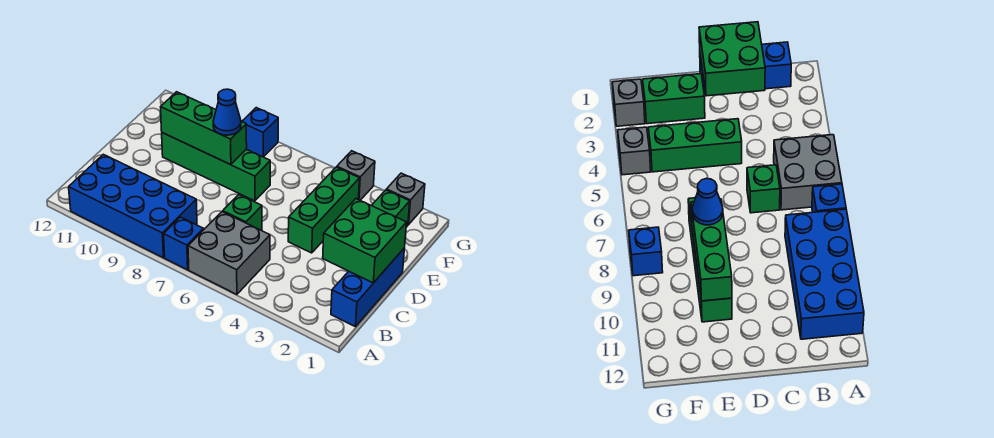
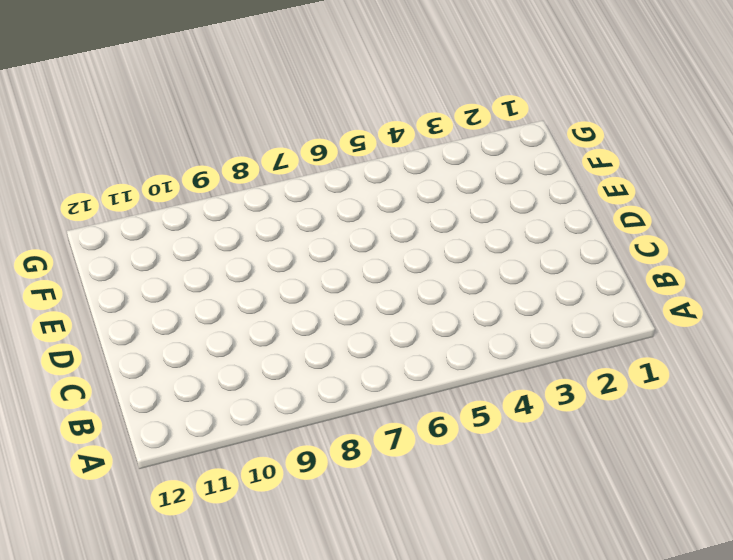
none -> grey 2x2 brick [188,212,270,295]
none -> blue 1x1 brick [164,217,204,270]
none -> blue 2x4 brick [69,154,197,258]

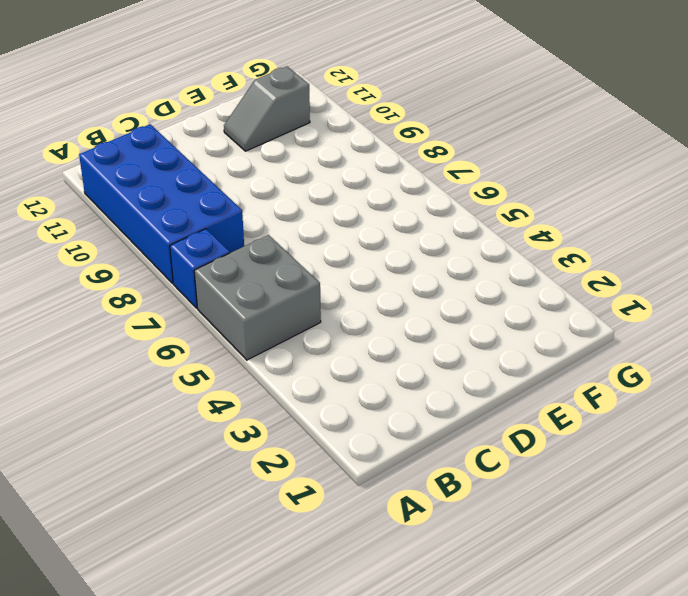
grey 1x2 slope [224,66,310,151] -> none
none -> blue 1x3 brick [331,249,404,327]
none -> green 1x1 brick [223,195,262,231]
none -> green 1x3 brick [288,167,360,253]

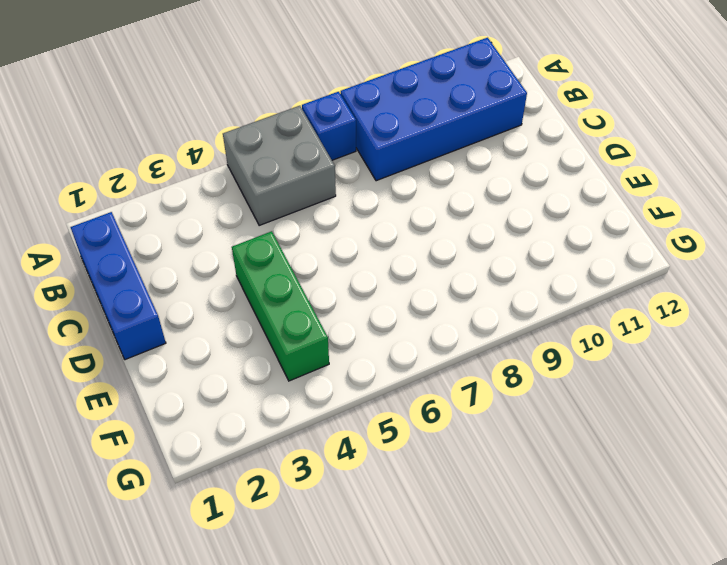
none -> green 1x1 brick [223,195,262,231]
none -> green 1x2 brick [371,190,410,227]
none -> green 1x4 brick [162,133,270,201]

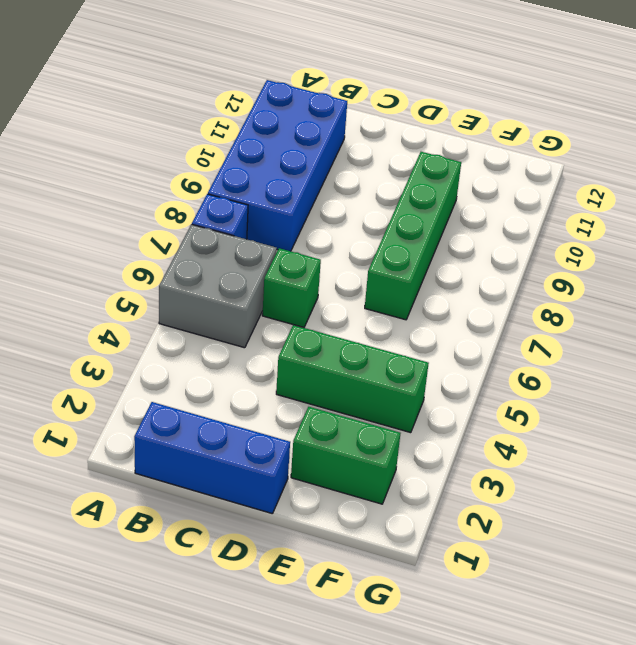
none -> grey 1x1 brick [386,173,425,225]
none -> grey 1x1 brick [337,151,375,200]
none -> blue 1x1 brick [242,108,278,157]

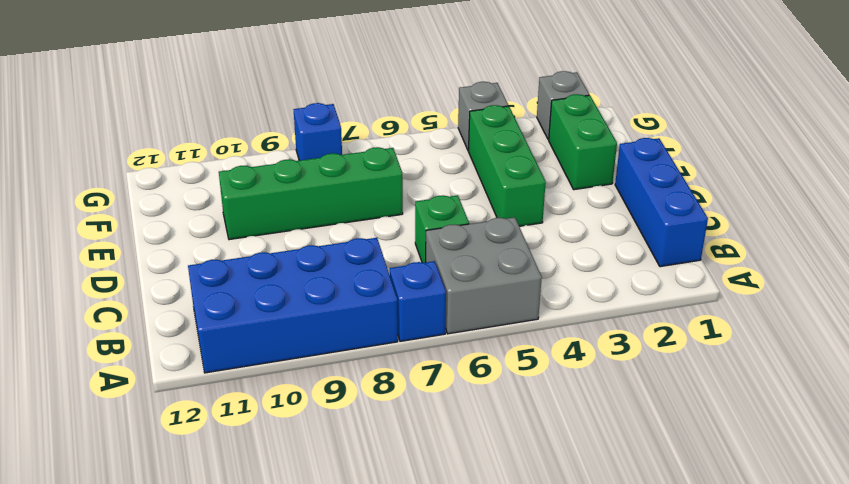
none -> green 2x2 brick [323,199,407,283]
none -> green 1x3 brick [161,92,247,165]
none -> blue 1x1 cone [213,89,241,135]

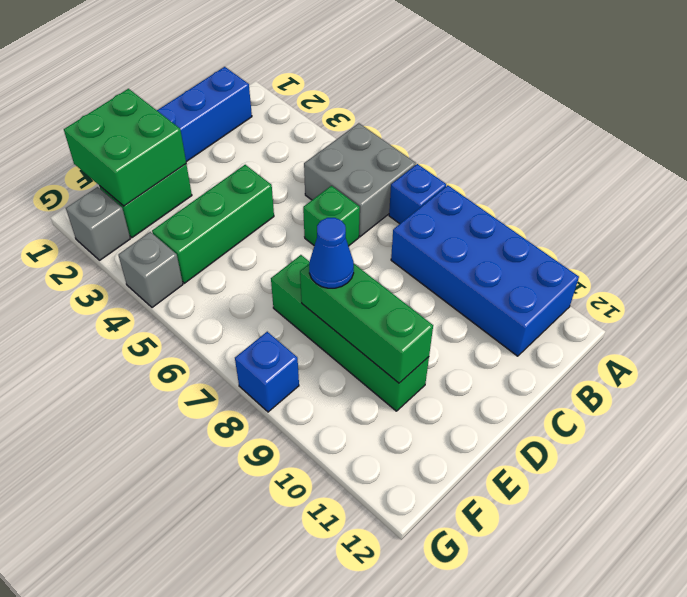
green 2x2 brick [64,89,186,206] -> green 2x2 brick moved to [323,199,407,283]

